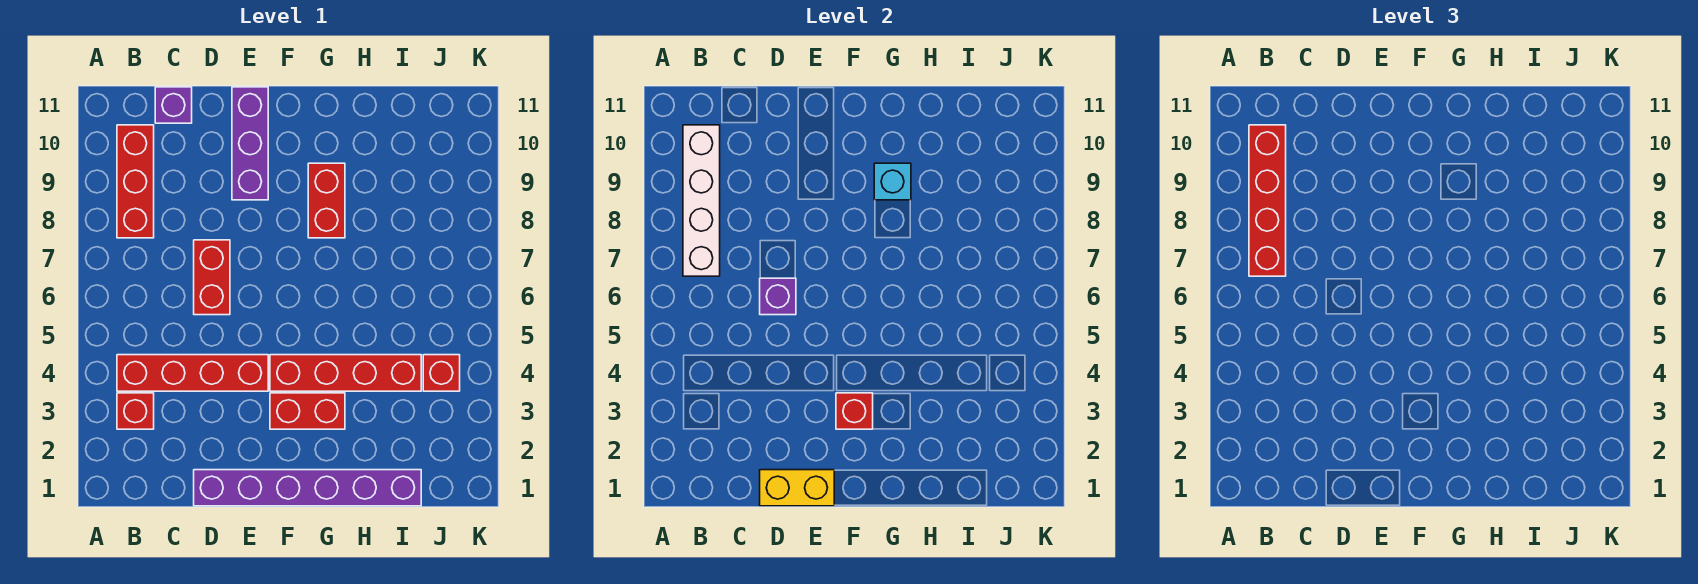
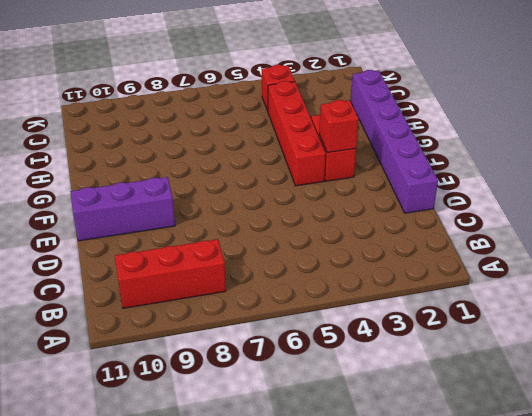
none -> red 1x1 brick [117,393,154,429]
none -> red 1x4 brick [117,355,268,391]
none -> purple 1x1 brick [155,87,192,123]

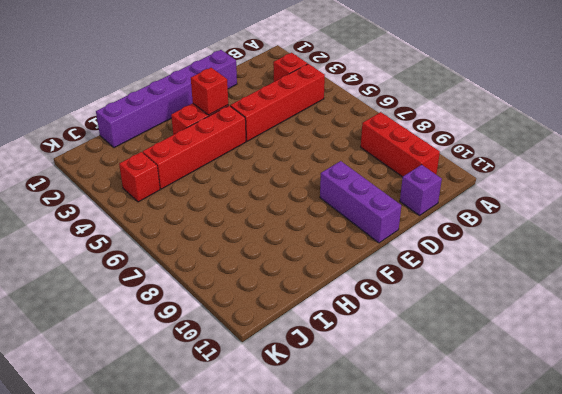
none -> red 1x2 brick [194,240,230,315]
none -> red 1x2 brick [308,163,345,238]
none -> white 1x4 brick [683,125,720,276]

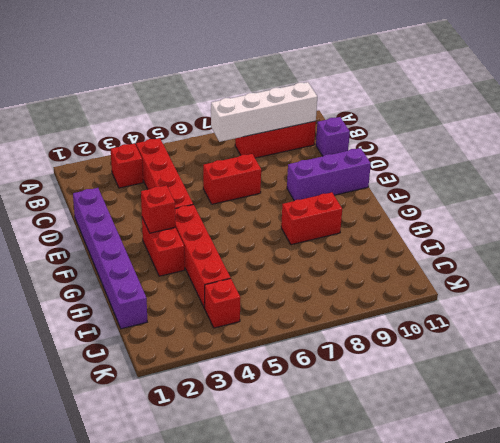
none -> yellow 1x2 brick [760,470,834,506]
none -> purple 1x1 brick [760,278,796,315]
none -> cyan 1x1 brick [874,163,911,200]

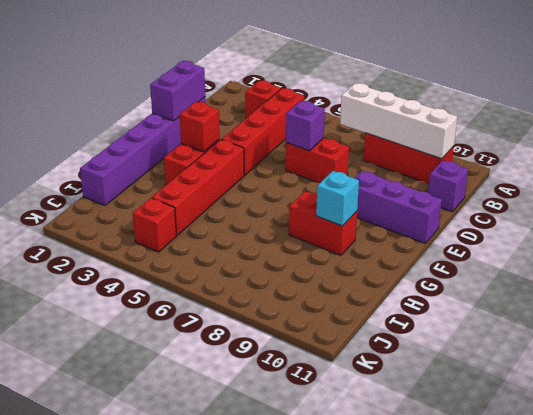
purple 1x2 brick [150,61,205,121] -> yellow 1x2 brick [760,470,834,506]
none -> red 1x4 brick [1249,125,1286,276]

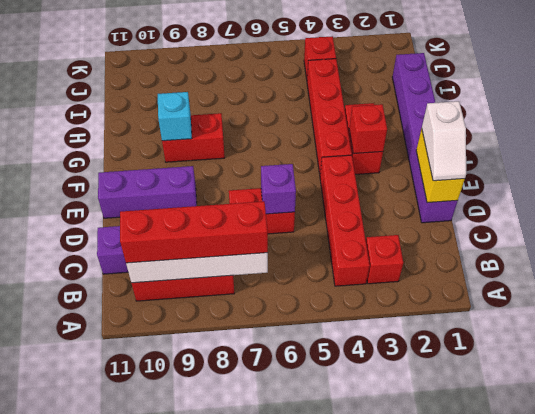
white 1x2 slope [422,101,466,181] -> none

